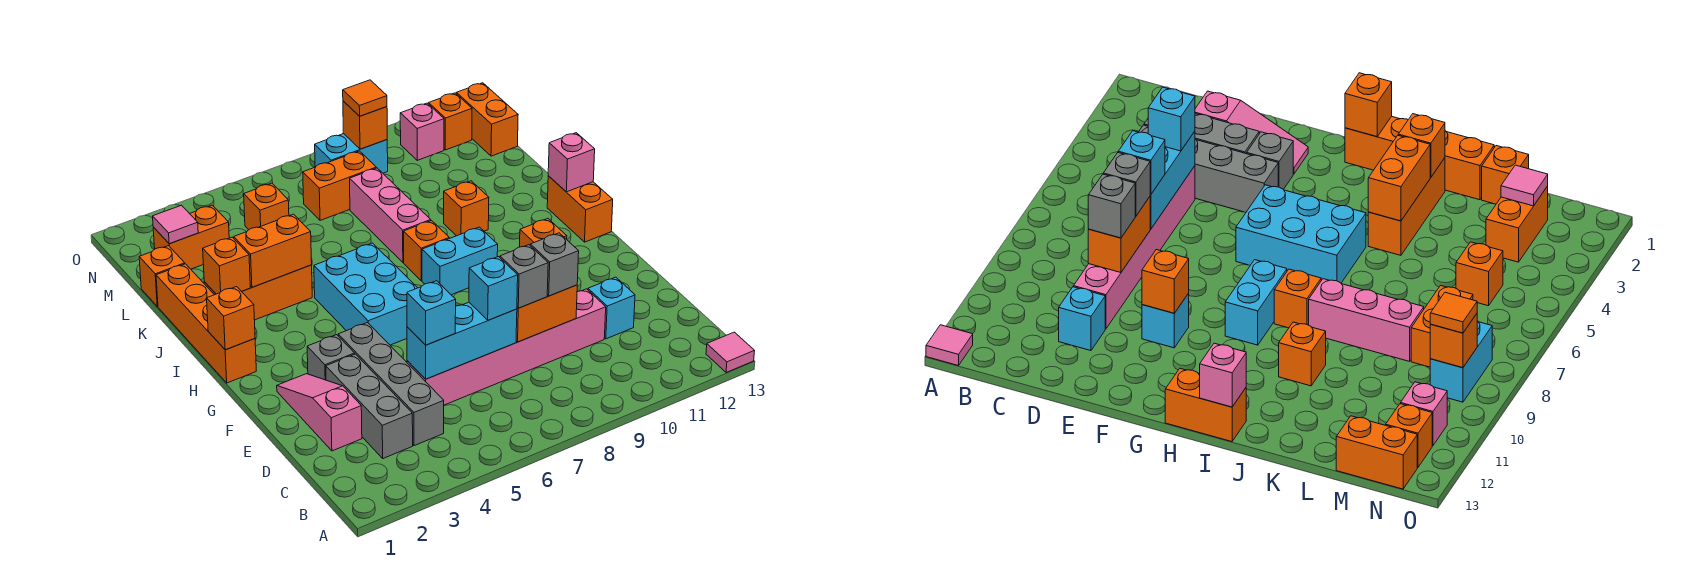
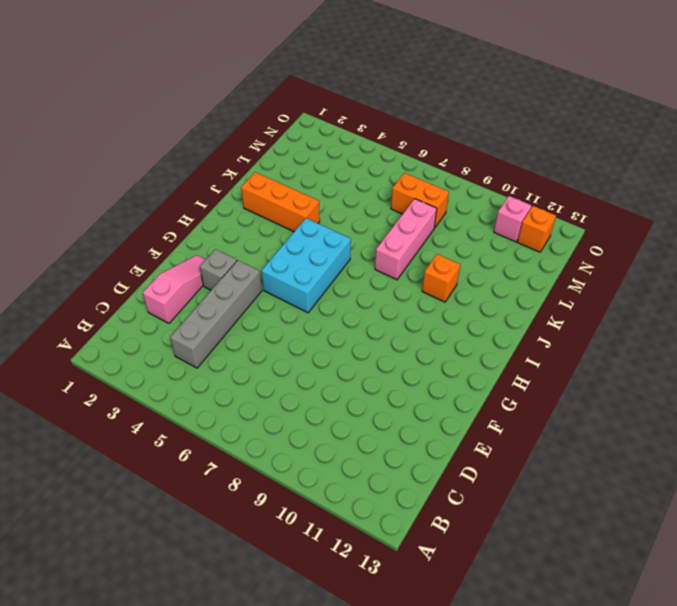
none -> pink 1x1 tile [706,332,754,373]
none -> grey 1x3 brick [326,354,413,458]
none -> pink 1x6 brick [407,289,606,405]
none -> cyan 1x1 brick [588,277,635,339]

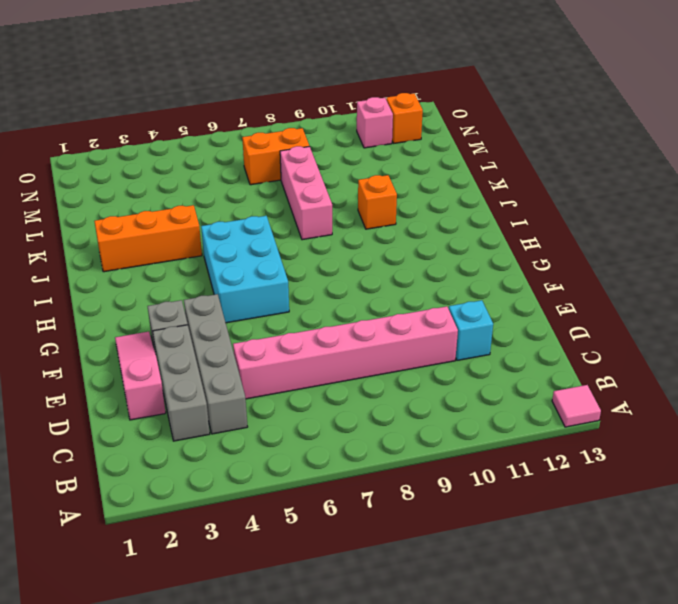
none -> cyan 1x1 brick [1142,294,1189,348]
none -> orange 1x4 brick [156,264,256,383]
none -> cyan 1x2 brick [422,227,498,295]
none -> orange 1x2 brick [547,176,613,242]

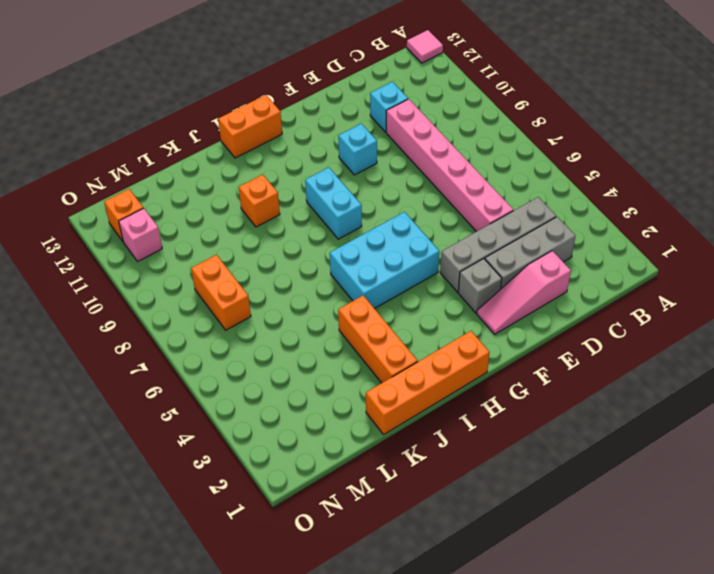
none -> orange 1x1 brick [404,221,449,281]
none -> pink 1x3 brick [350,168,431,263]
none -> orange 1x1 brick [139,246,185,306]
none -> orange 1x2 brick [153,205,229,269]

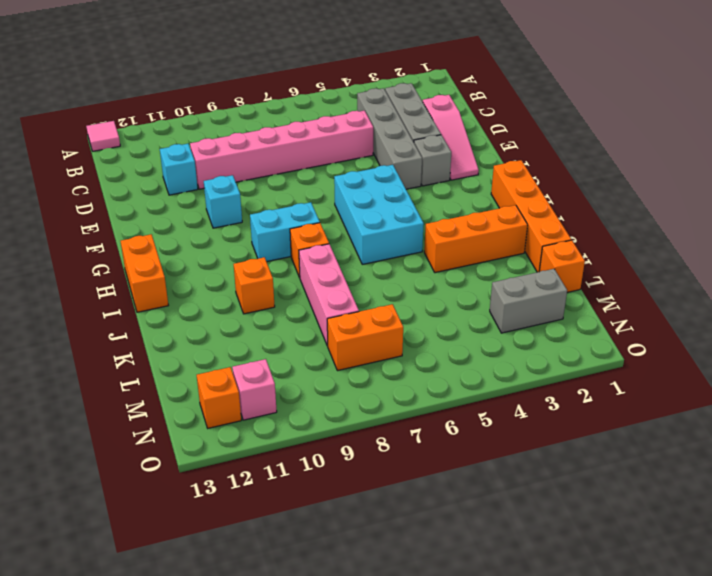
grey 1x2 brick [490,269,567,333] -> orange 1x2 brick [153,205,229,269]
none -> orange 1x1 brick [244,183,289,230]
none -> orange 1x2 brick [456,83,518,156]
none -> cyan 1x2 brick [315,134,388,173]
none -> cyan 1x3 brick [407,302,517,379]

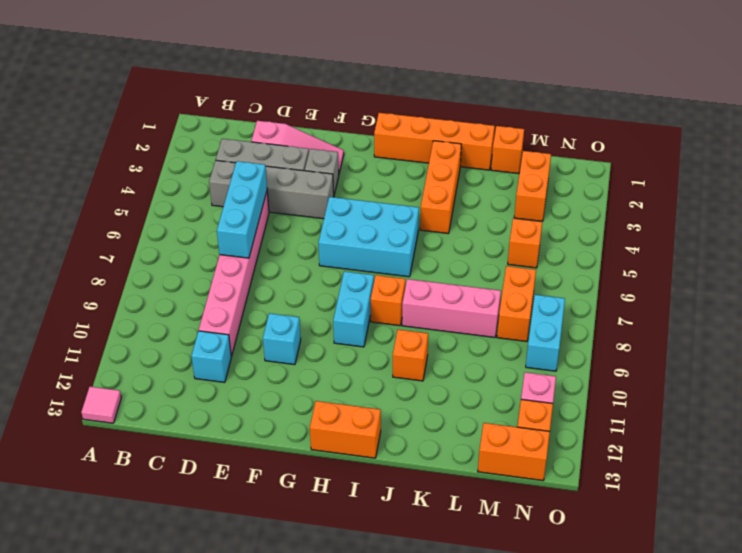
none -> orange 1x2 brick [516,285,577,342]
none -> orange 1x1 brick [520,219,567,247]
none -> orange 1x1 brick [207,287,255,350]
none -> pink 1x1 brick [548,133,595,192]

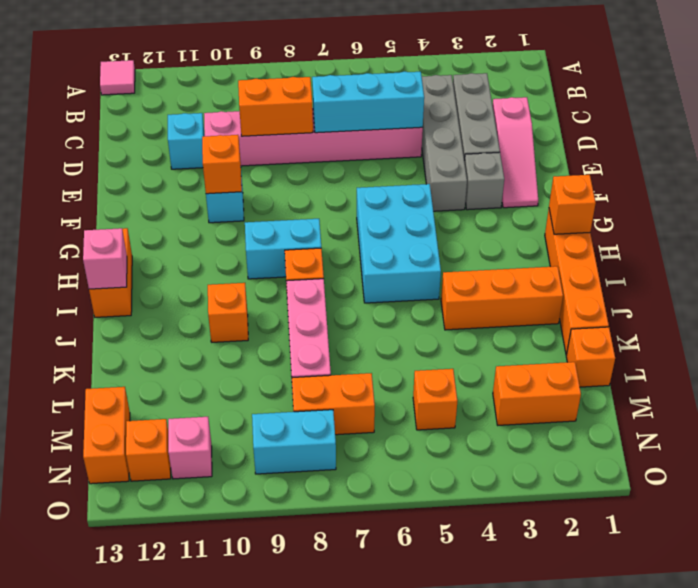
none -> orange 1x1 brick [203,237,250,294]
none -> orange 1x2 brick [234,214,312,287]
none -> pink 1x1 tile [153,205,198,244]
none -> orange 1x1 brick [343,101,387,149]

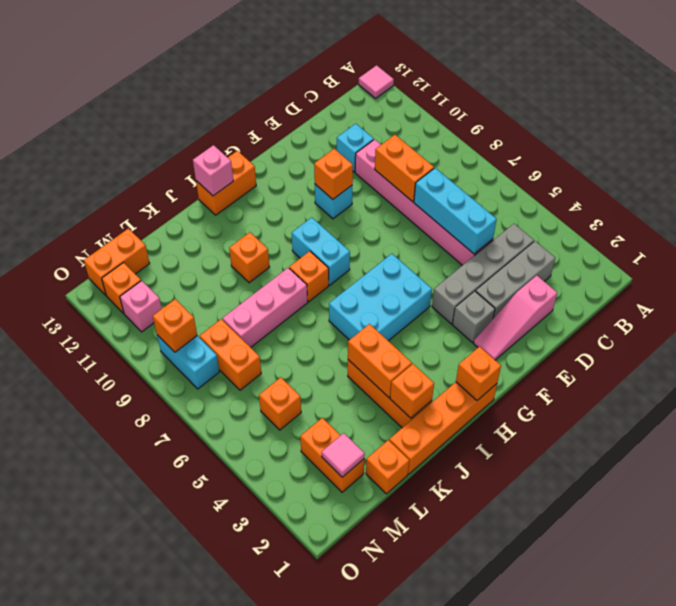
none -> cyan 1x1 brick [407,281,456,345]
none -> cyan 1x1 brick [469,257,518,320]
none -> grey 1x1 brick [500,245,548,308]
none -> grey 1x1 brick [530,233,579,296]

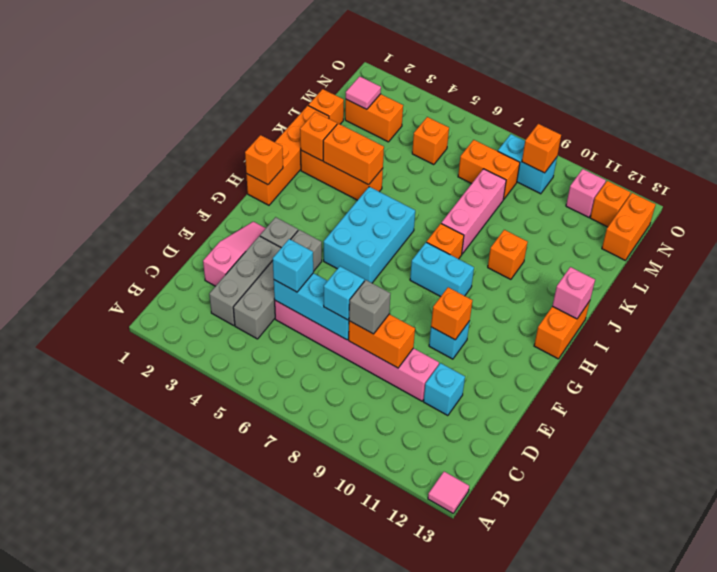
none -> grey 1x1 brick [530,233,579,296]
none -> orange 1x1 tile [343,80,387,116]

